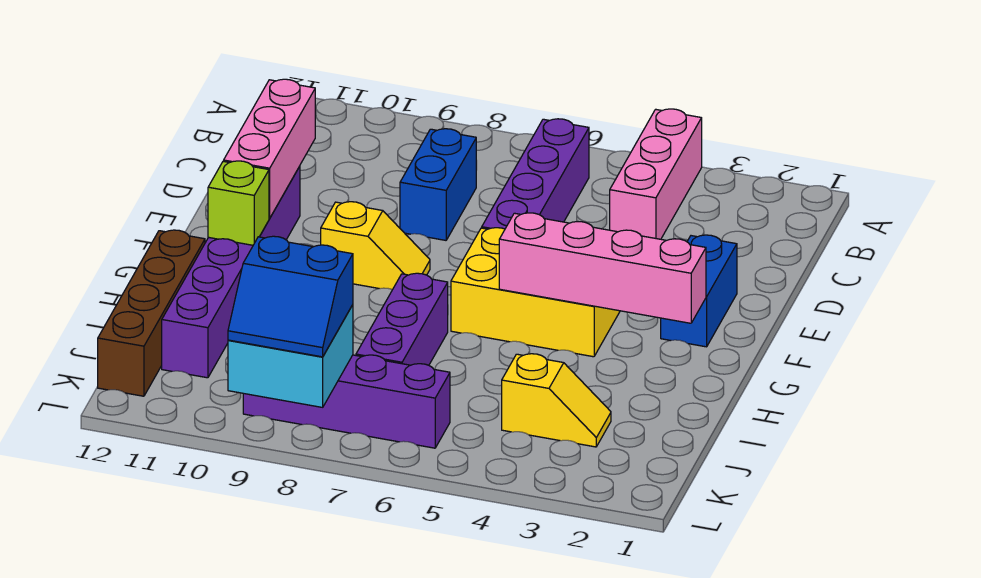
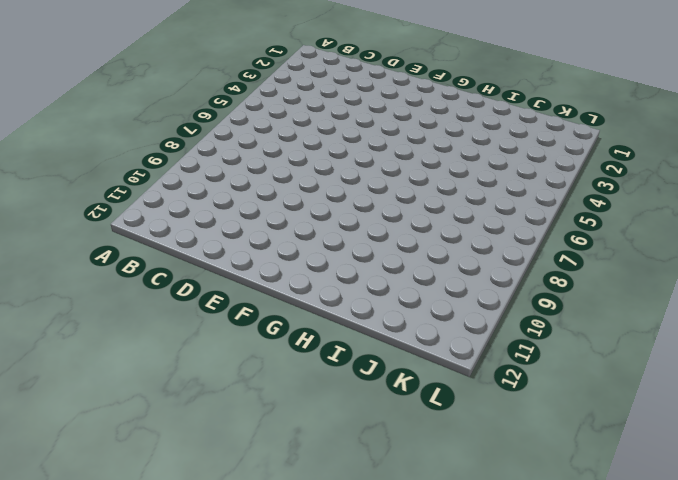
none -> pink 1x3 brick [610,109,702,239]
none -> purple 1x4 brick [482,119,589,229]
none -> blue 1x2 brick [400,129,476,240]

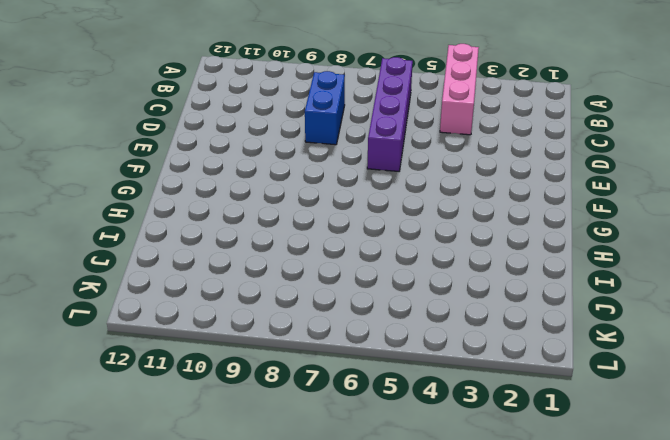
none -> blue 1x2 brick [661,235,737,347]
none -> purple 1x6 brick [162,166,300,378]
none -> yellow 2x3 brick [451,228,620,357]

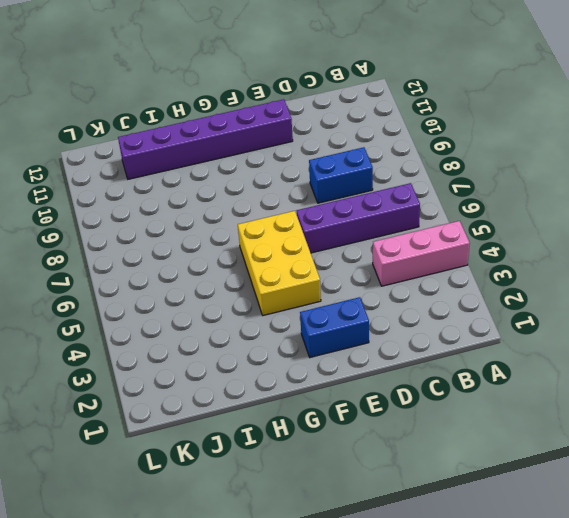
none -> yellow 1x2 slope [321,202,430,290]
none -> purple 1x3 brick [356,273,448,365]
none -> brown 1x4 brick [98,230,205,396]

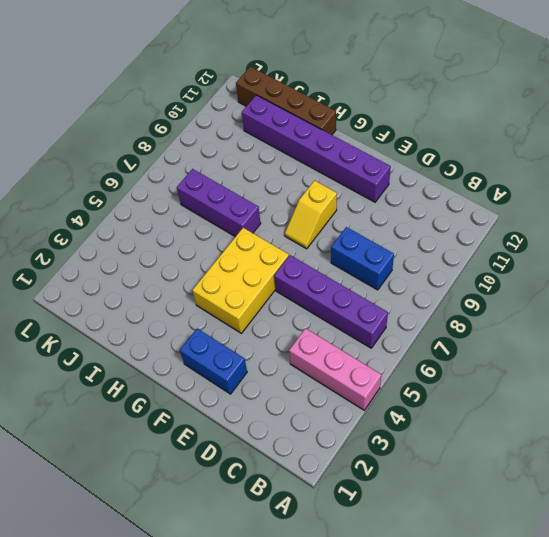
none -> yellow 1x2 slope [502,354,611,447]
none -> purple 1x4 brick [243,355,450,448]
none -> pink 1x3 brick [224,79,315,218]

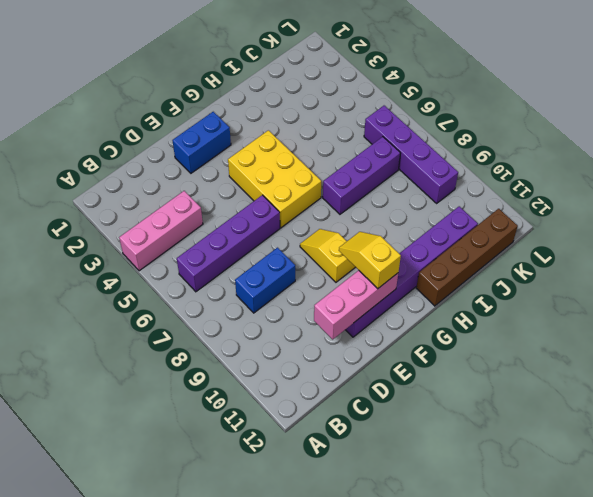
yellow 1x2 slope [339,232,401,289] -> yellow 1x2 slope moved to [502,354,611,447]
none -> pink 1x4 brick [499,213,706,323]
none -> lime 1x1 brick [208,161,269,245]
none -> cyan 2x2 brick [228,305,353,407]

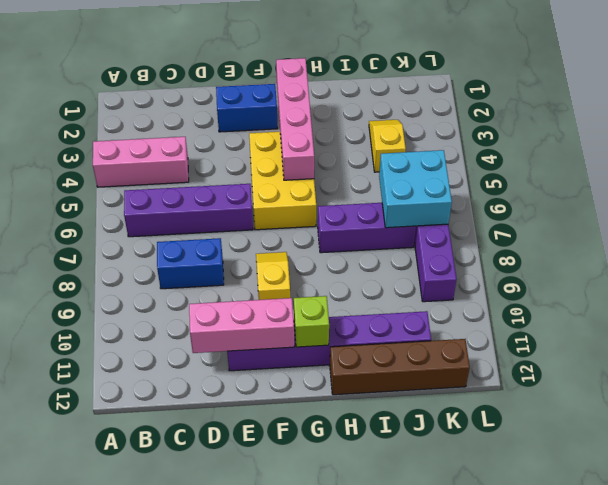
cyan 2x2 brick [379,150,452,228] -> cyan 2x2 brick moved to [228,305,353,407]
none -> blue 2x2 slope [228,236,353,357]

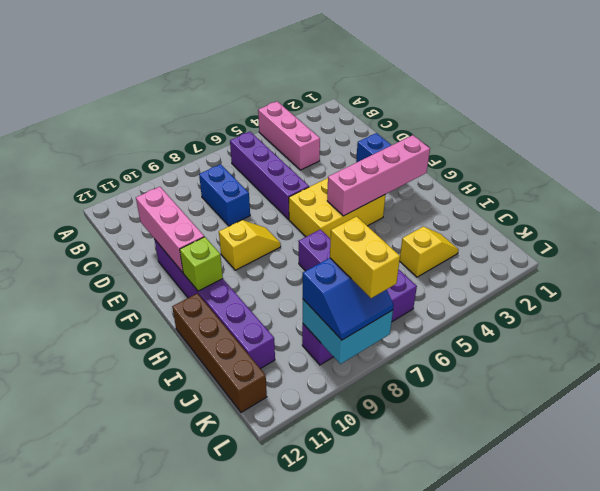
yellow 1x2 brick [330,216,400,298] -> none

